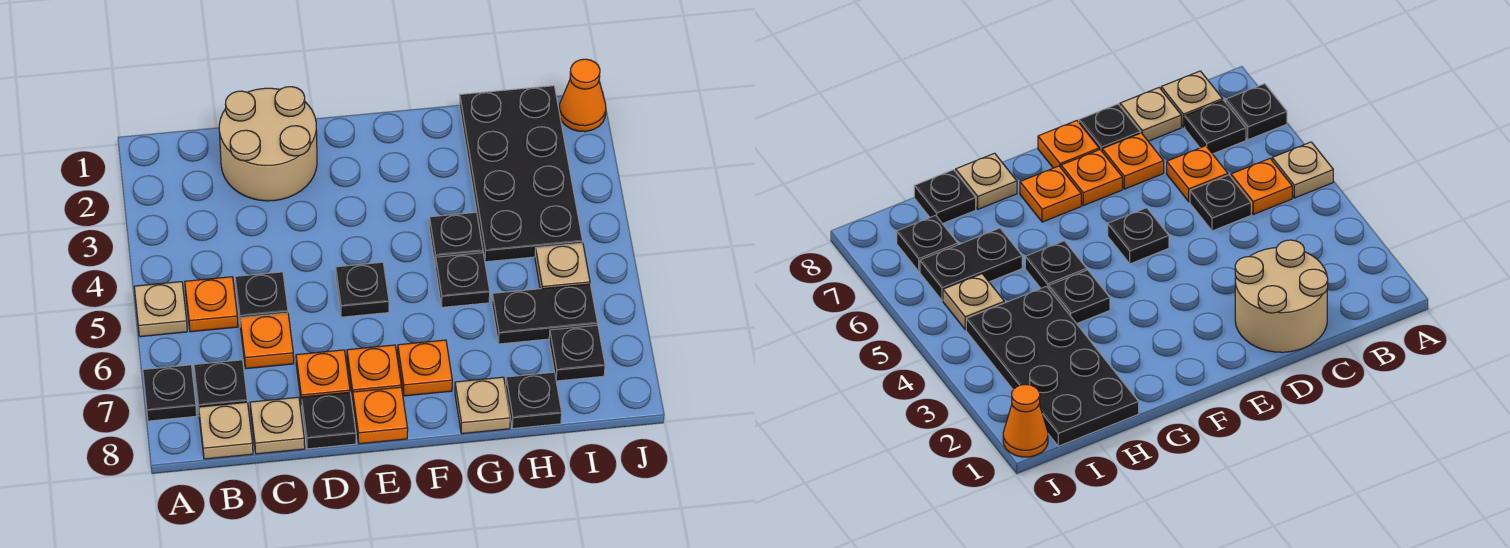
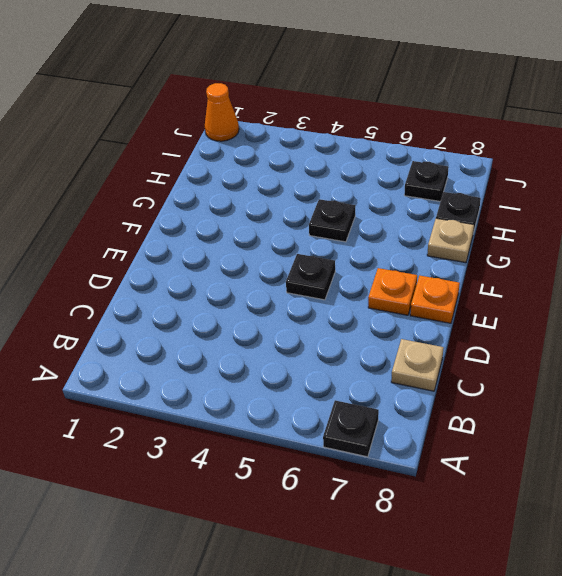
none -> tan 1x1 plate [134,282,187,337]
none -> orange 1x1 plate [185,277,238,332]
none -> black 1x1 plate [194,360,247,410]

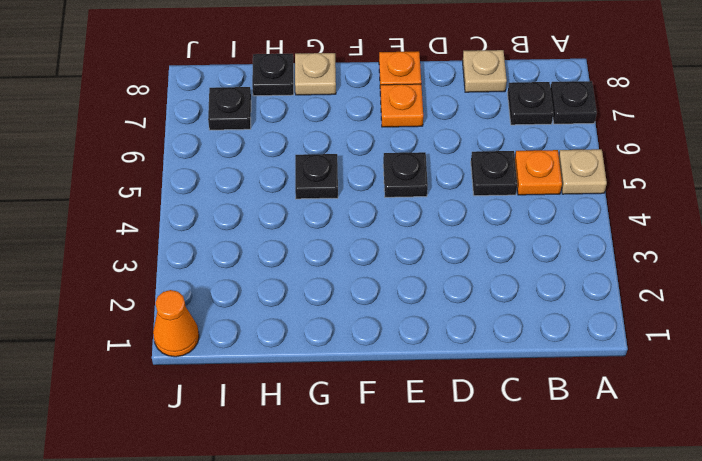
none -> tan 1x1 plate [199,402,253,459]
none -> tan 2x2 round brick [219,87,317,201]
none -> orange 1x1 plate [240,313,294,369]

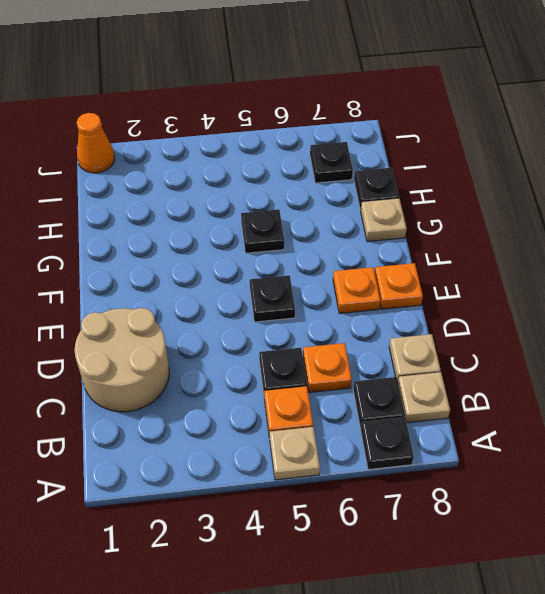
none -> orange 1x1 plate [296,350,350,405]
none -> black 1x1 plate [301,392,356,449]
none -> orange 1x1 plate [398,340,452,396]

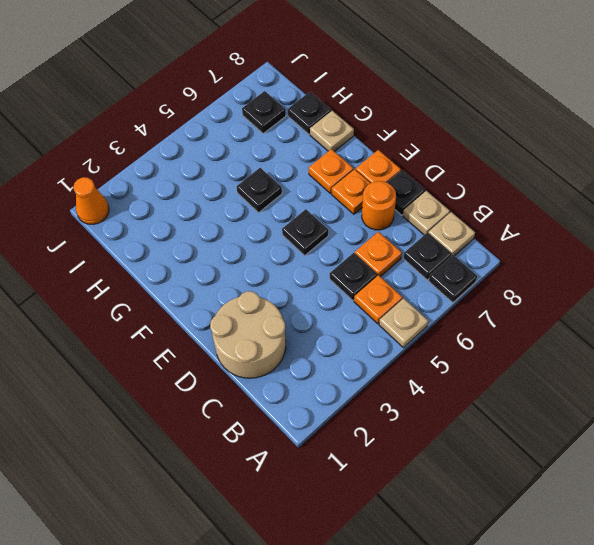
orange 1x1 round brick [362,181,396,230] -> orange 1x1 plate [296,350,350,405]
none -> black 1x1 plate [429,212,483,266]
none -> black 2x4 plate [460,86,583,262]
none -> black 1x2 plate [492,284,598,344]

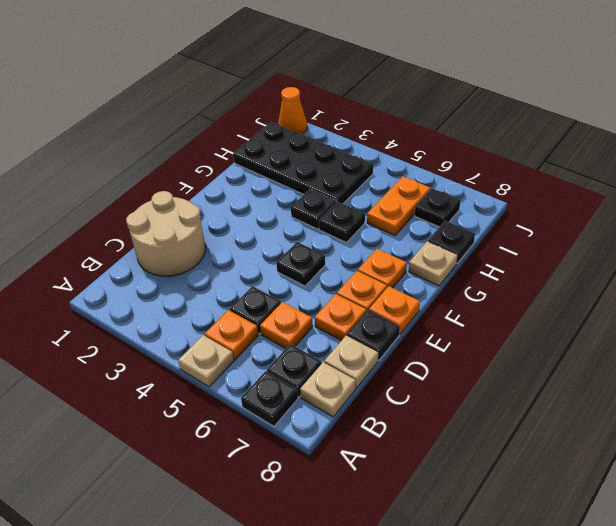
orange 1x2 plate [367,176,430,235] -> black 1x2 plate [492,284,598,344]
none -> tan 1x1 plate [535,243,590,289]

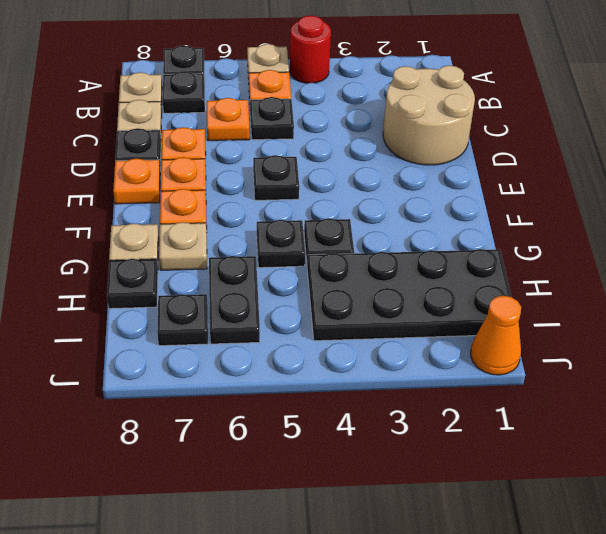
red 1x1 round brick [290,15,331,83] -> none
tan 1x1 plate [159,222,207,270] -> tan 1x1 plate moved to [535,243,590,289]

